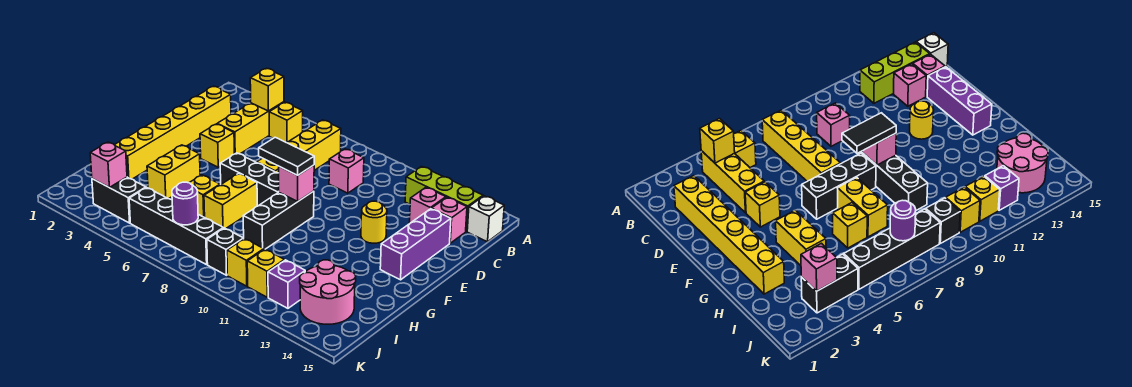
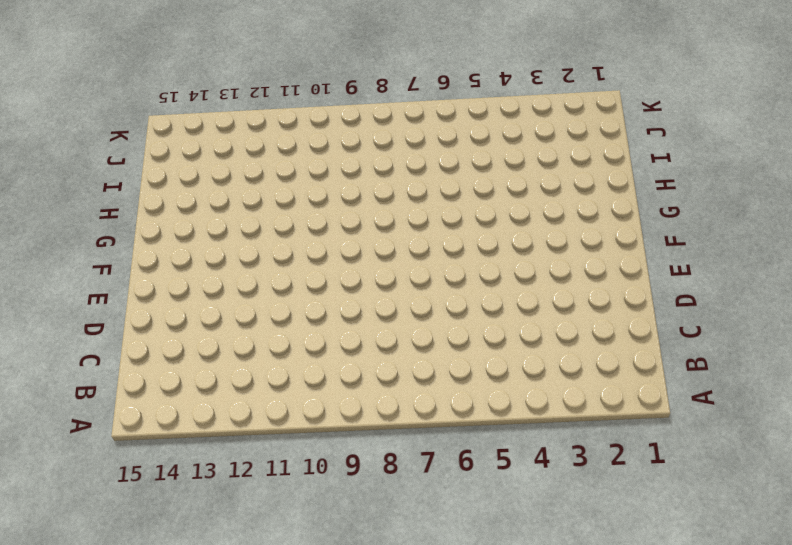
none -> yellow 1x3 brick [217,102,284,154]
none -> yellow 1x1 brick [269,102,303,143]
none -> yellow 1x4 brick [257,120,341,173]

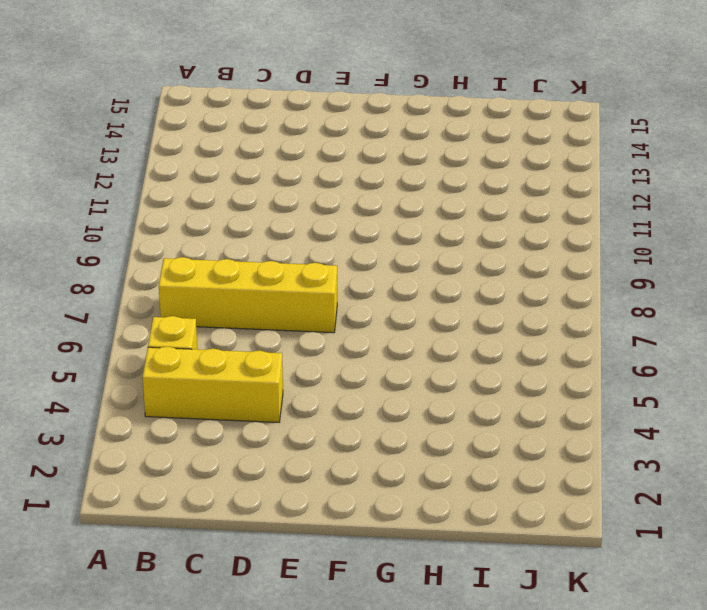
none -> lime 1x3 brick [405,166,483,231]
none -> white 1x1 brick [467,196,504,242]
none -> yellow 1x6 brick [115,86,231,179]

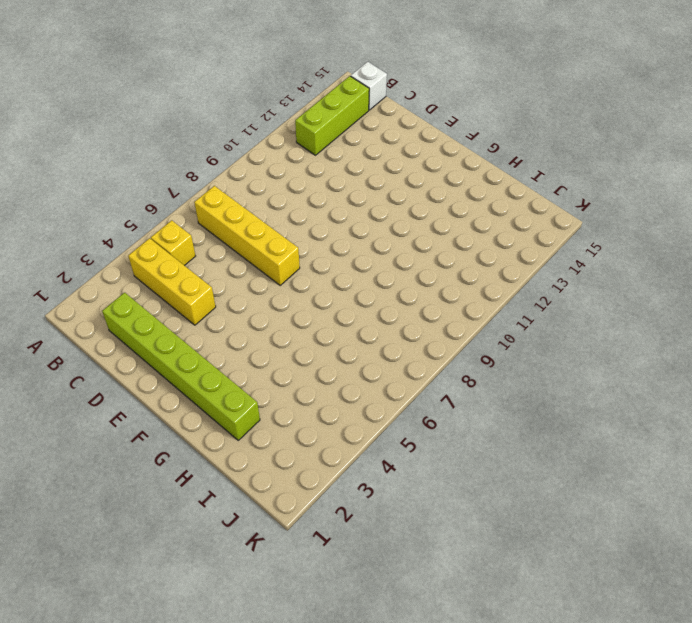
lime 1x6 brick [102,293,260,440] -> yellow 1x6 brick [115,86,231,179]
none -> pink 1x1 brick [329,149,364,193]
none -> pink 1x1 brick [409,187,446,224]
none -> pink 1x1 brick [431,197,467,243]

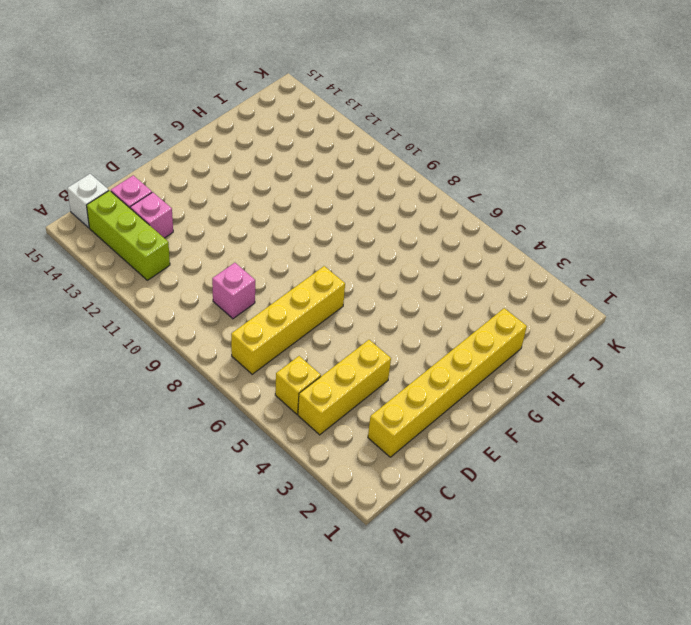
none -> purple 1x3 brick [380,209,451,280]
none -> yellow 1x1 brick [200,124,234,167]
none -> yellow 1x1 round brick [361,201,387,243]

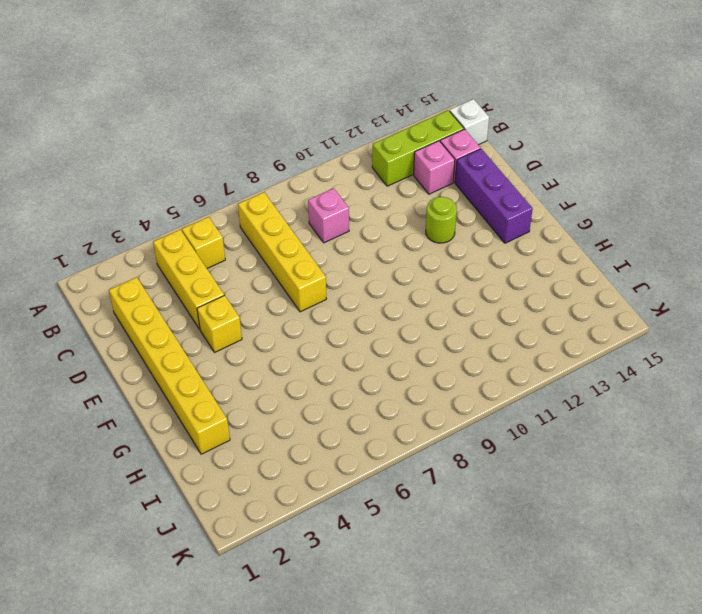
lime 1x1 round brick [426,197,457,243] -> yellow 1x1 round brick [361,201,387,243]
none -> black 1x3 brick [220,153,279,206]
none -> black 1x3 brick [243,191,314,249]
none -> yellow 1x2 brick [147,145,200,199]

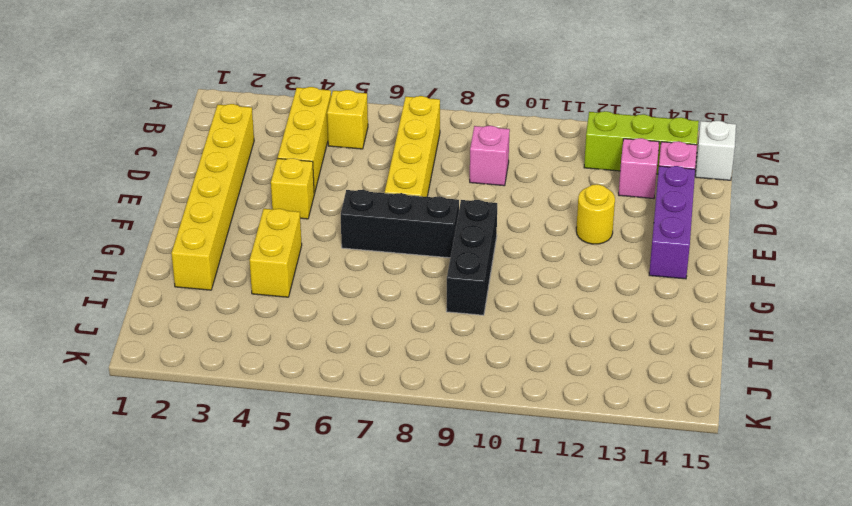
none -> yellow 1x2 brick [204,173,257,229]
none -> yellow 1x1 brick [189,175,220,217]
none -> pink 2x2 round brick [300,260,356,324]

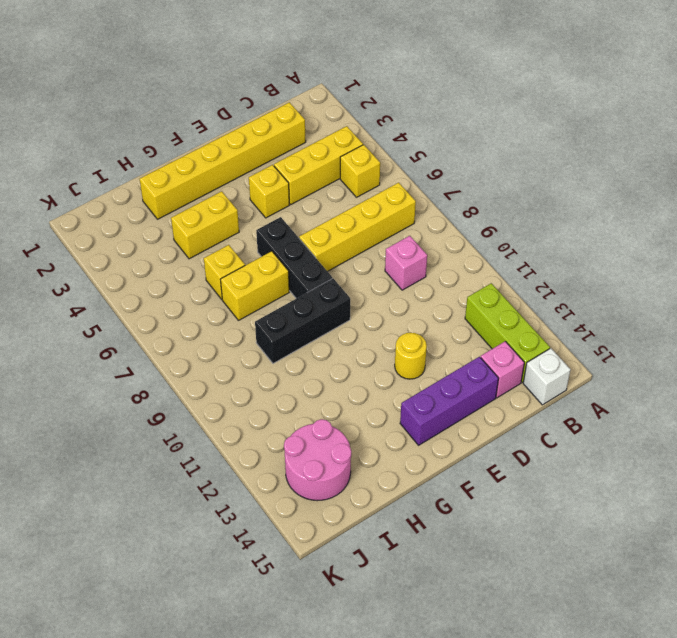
none -> pink 1x1 brick [409,187,446,224]
none -> black 1x2 brick [92,177,146,223]
none -> black 1x4 brick [129,188,223,265]

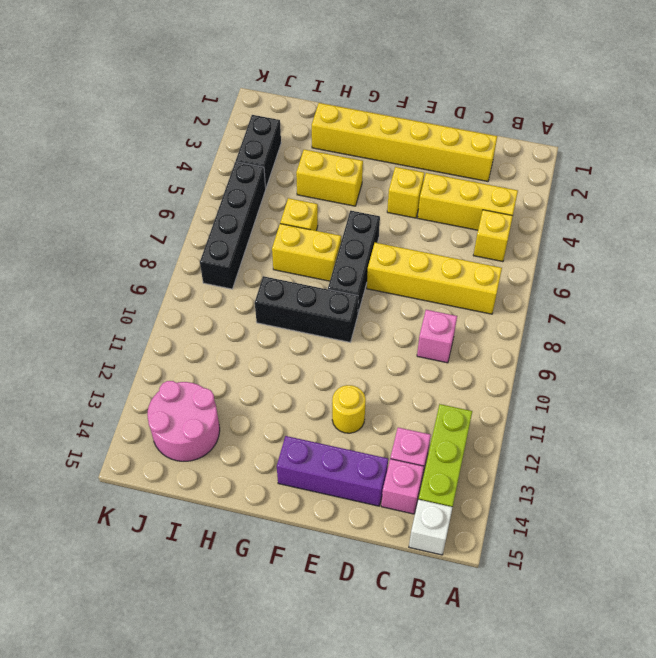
none -> black 1x1 brick [207,228,243,275]
none -> yellow 1x1 brick [227,239,264,286]
none -> yellow 1x1 brick [247,249,284,297]

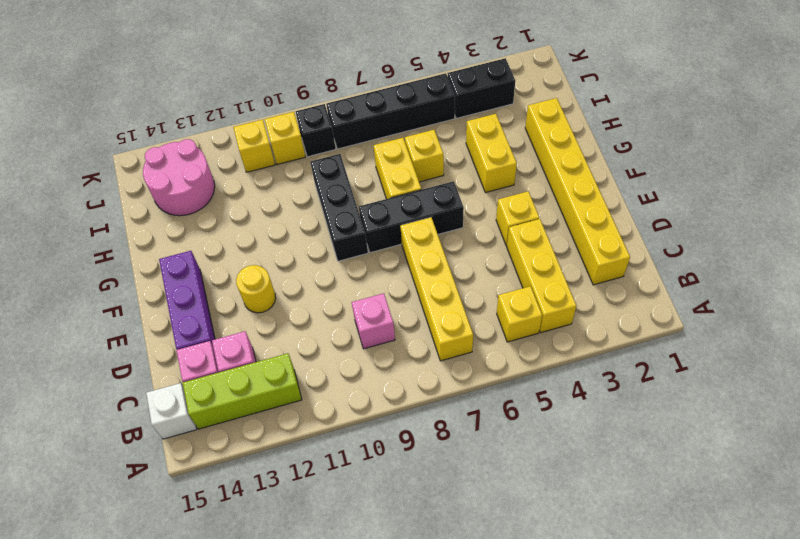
none -> purple 1x1 brick [268,260,305,308]
none -> yellow 1x1 brick [250,69,284,111]
none -> pink 1x1 brick [279,165,314,202]

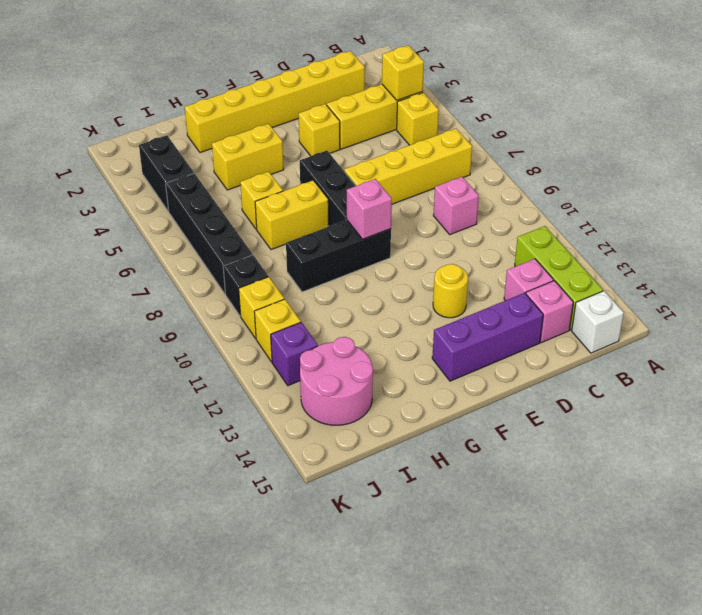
none -> pink 1x1 brick [90,142,127,187]
none -> purple 1x1 round brick [172,182,198,225]
none -> black 1x2 tile [259,137,314,175]

